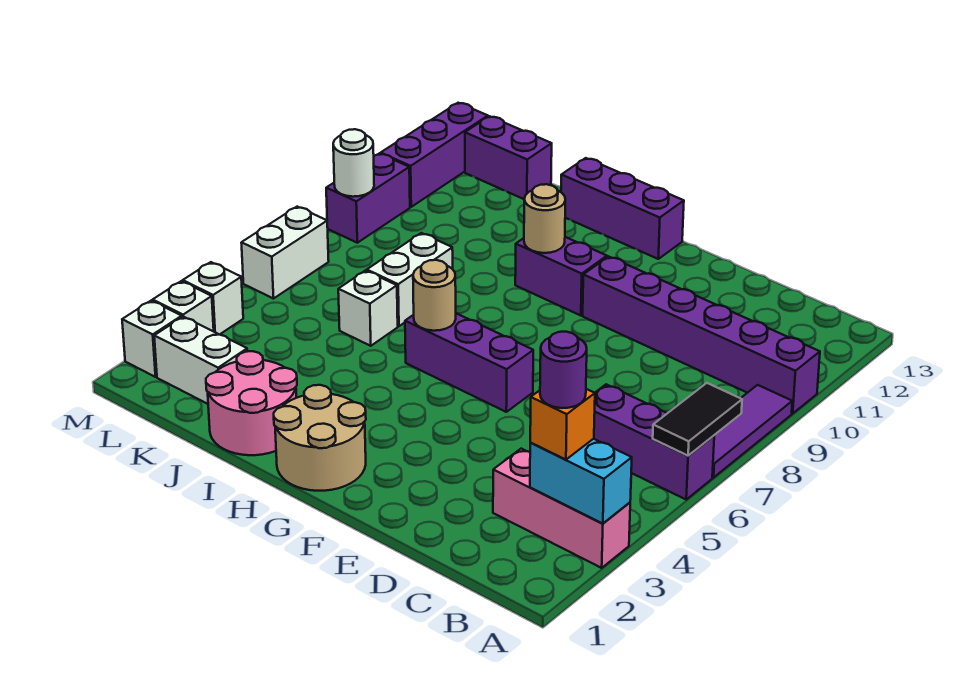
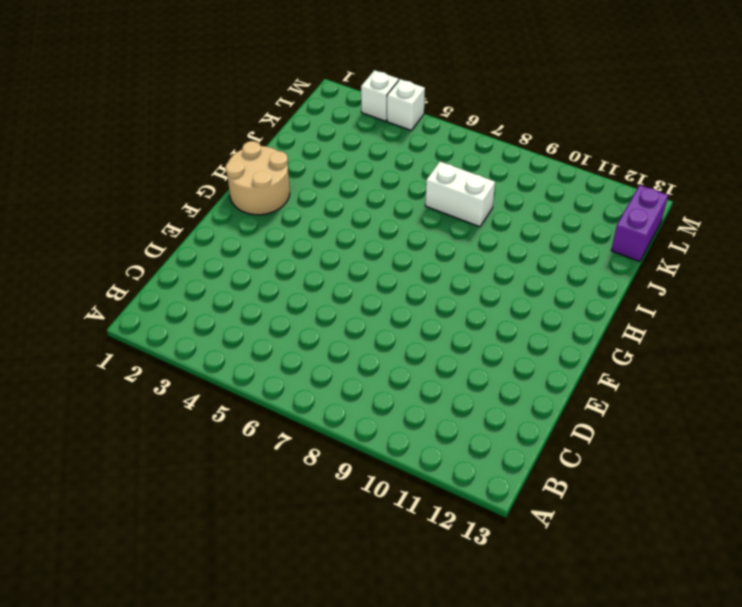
none -> pink 1x3 brick [493,449,630,568]
none -> purple 1x3 brick [594,384,714,499]
none -> purple 1x3 tile [712,385,792,478]

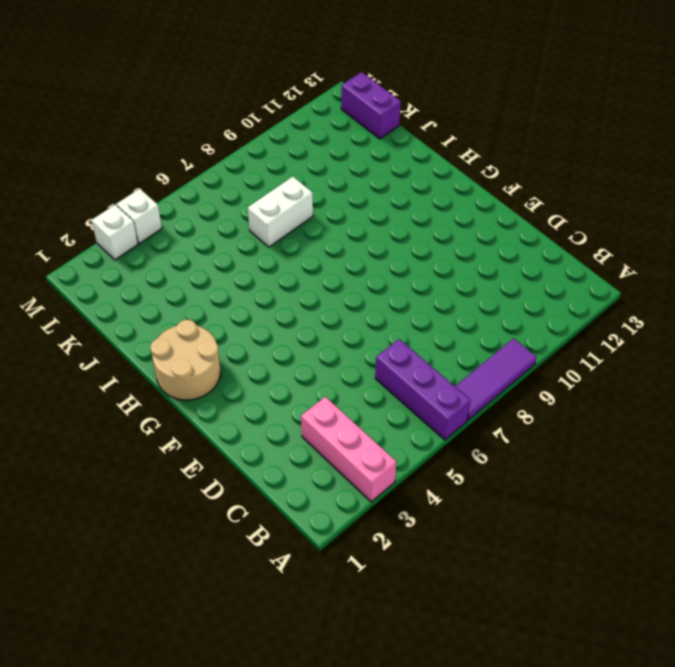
none -> purple 1x6 brick [583,256,820,413]
none -> purple 1x3 brick [405,313,533,412]
none -> purple 1x2 brick [515,237,607,316]

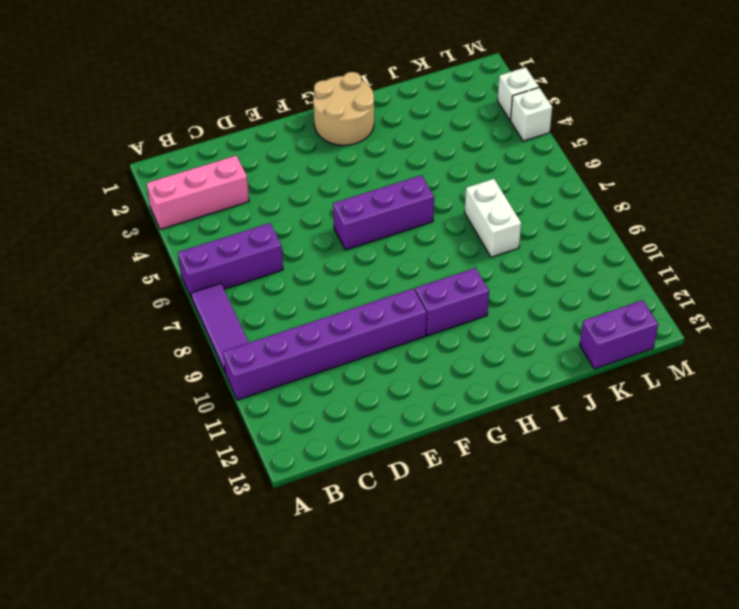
none -> purple 1x3 brick [561,158,684,259]
none -> pink 2x2 round brick [206,351,297,455]
none -> white 1x1 brick [338,271,398,346]

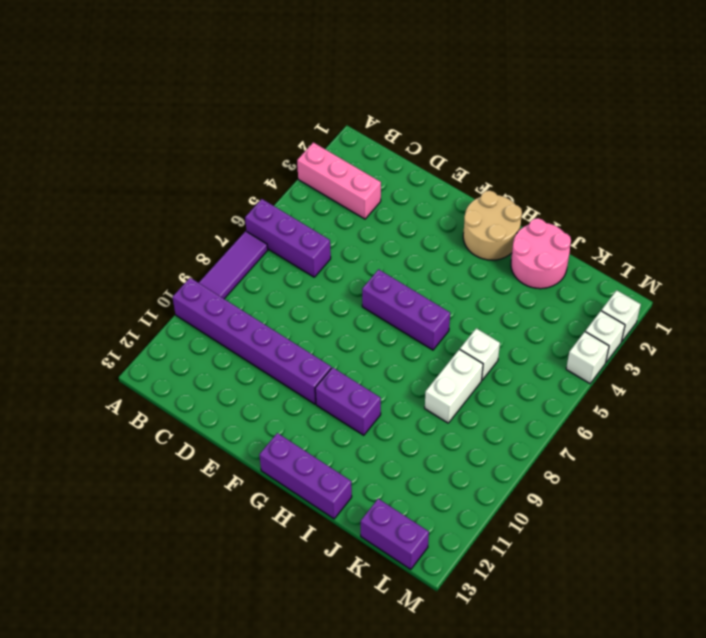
none -> white 1x2 brick [154,317,247,404]
none -> white 1x2 brick [241,207,329,299]
none -> purple 1x2 brick [326,153,410,243]

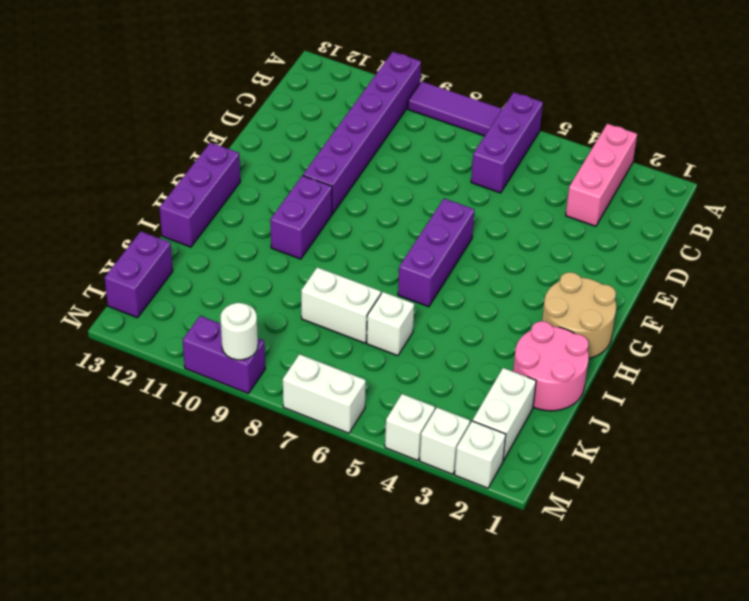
none -> purple 1x3 brick [381,103,488,207]
none -> cyan 1x2 brick [530,439,632,524]
none -> black 1x2 tile [653,383,742,456]

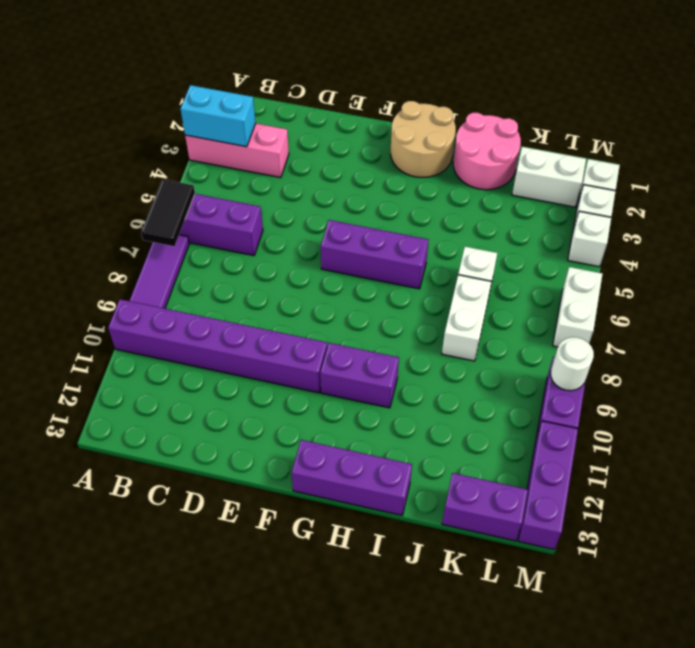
none -> tan 1x1 round brick [413,260,456,331]
none -> tan 1x1 round brick [524,184,565,253]
none -> orange 1x1 brick [530,389,595,460]

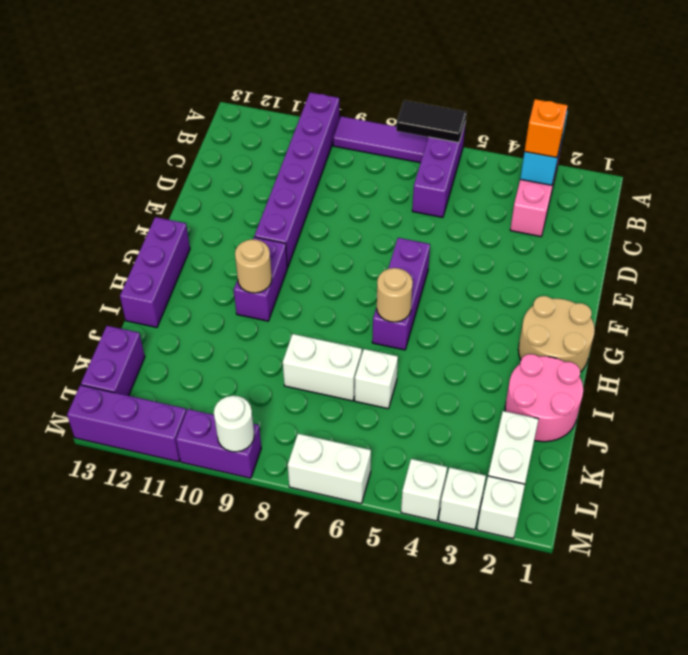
none -> purple 1x1 round brick [540,332,587,408]

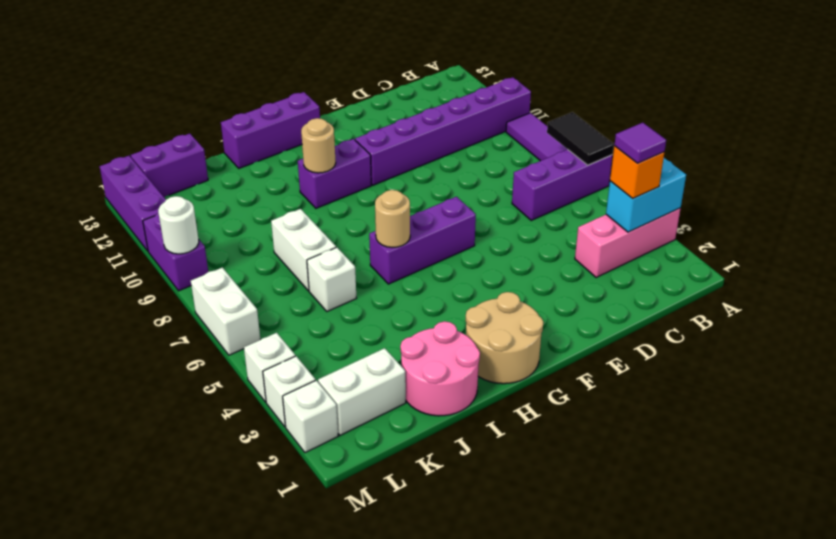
purple 1x1 tile [614,123,666,163] -> purple 1x1 round brick [540,332,587,408]

